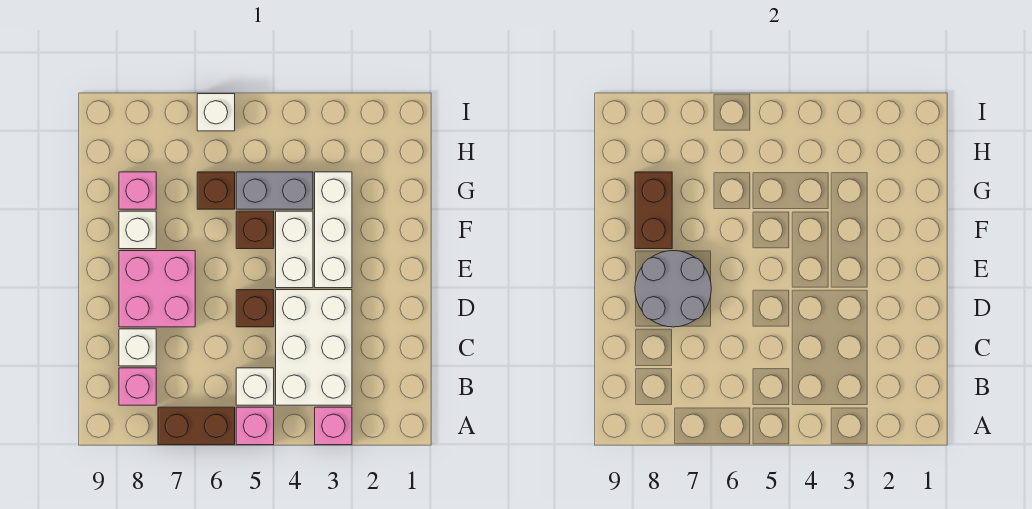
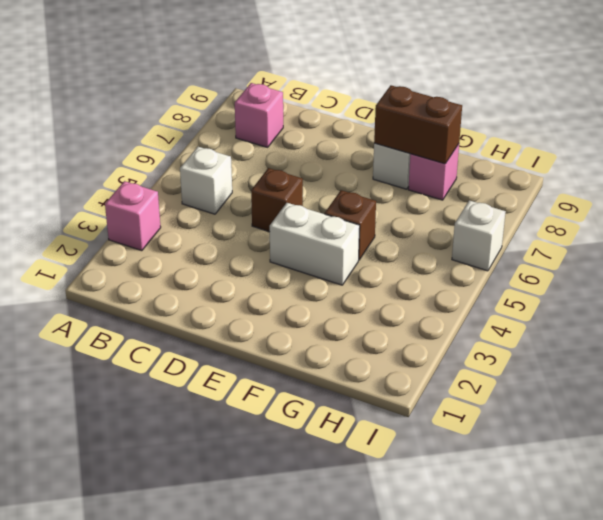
none -> pink 1x1 brick [236,407,274,445]
none -> brown 1x2 brick [158,407,235,445]
none -> white 2x3 brick [276,290,352,405]

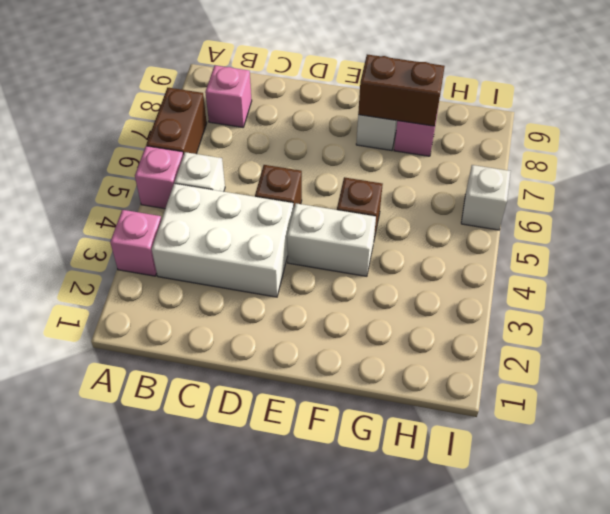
none -> white 1x1 brick [119,329,156,366]
none -> pink 2x2 brick [119,251,195,327]
none -> white 1x3 brick [315,172,352,288]

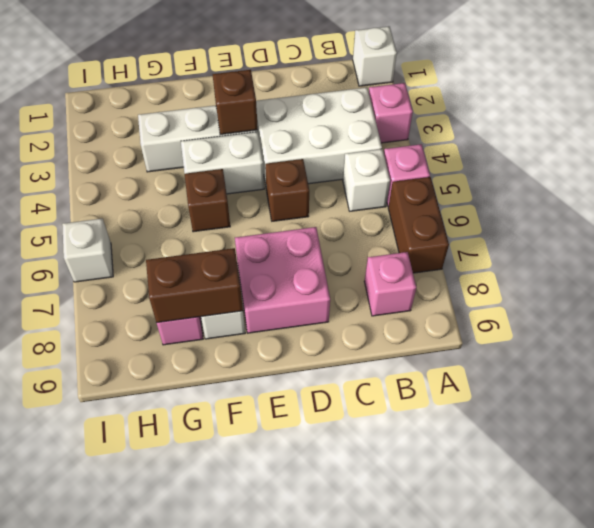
white 1x1 brick [353,26,397,86] -> white 1x1 brick moved to [119,329,156,366]
brown 1x1 brick [213,70,258,135] -> brown 1x1 brick moved to [197,172,235,209]
none -> grey 1x2 brick [236,172,313,209]
none -> grey 2x2 round brick [635,251,711,327]

